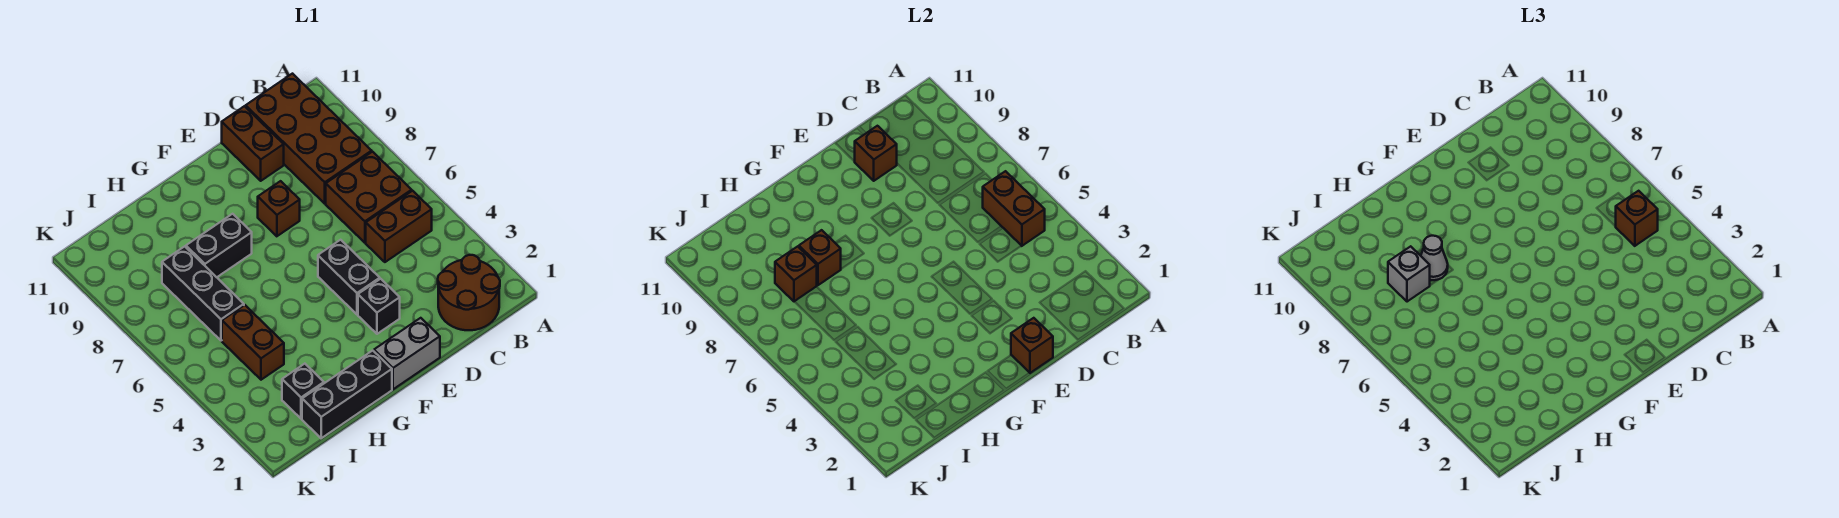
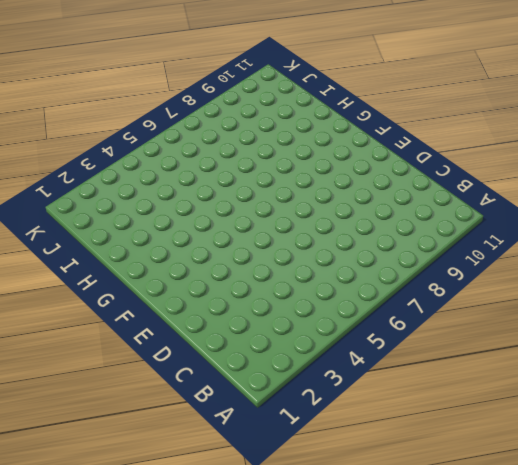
none -> brown 2x2 round brick [438,255,500,330]
none -> brown 1x2 brick [366,191,432,262]
none -> brown 2x2 brick [326,152,412,243]

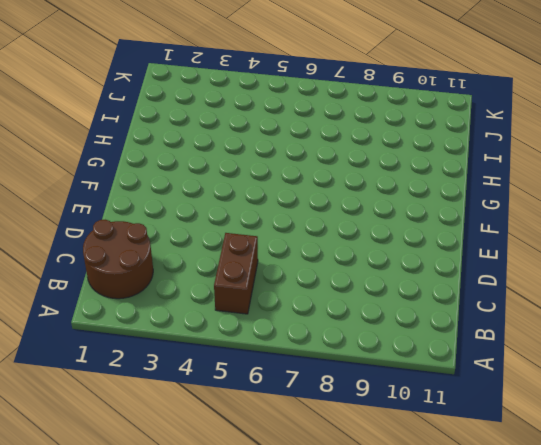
none -> brown 2x2 brick [326,152,412,243]
none -> brown 2x4 brick [246,74,372,204]
none -> brown 1x2 brick [222,106,284,181]

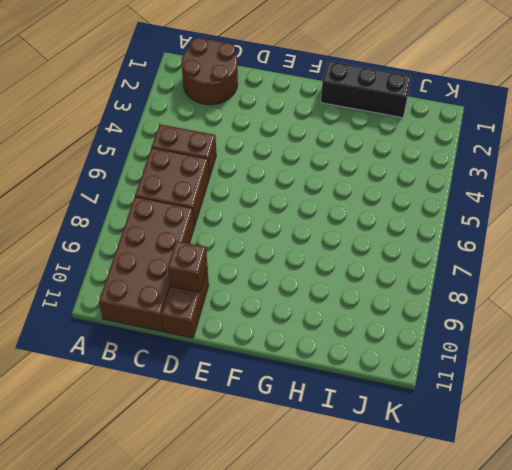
none -> grey 1x2 brick [374,318,440,389]
none -> black 1x1 brick [358,279,400,334]
none -> black 1x2 brick [318,240,380,314]

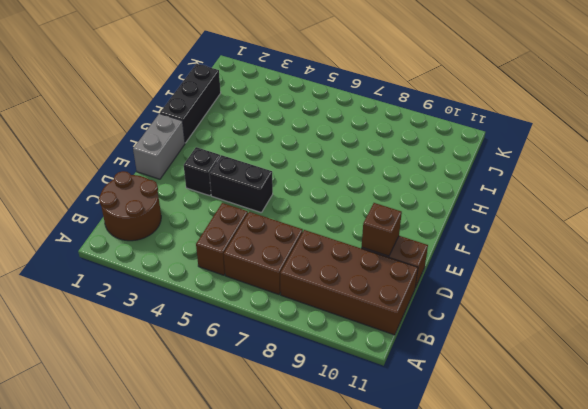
none -> brown 1x1 brick [258,181,300,236]
none -> black 1x2 brick [186,214,252,277]
none -> black 1x1 brick [282,364,324,419]

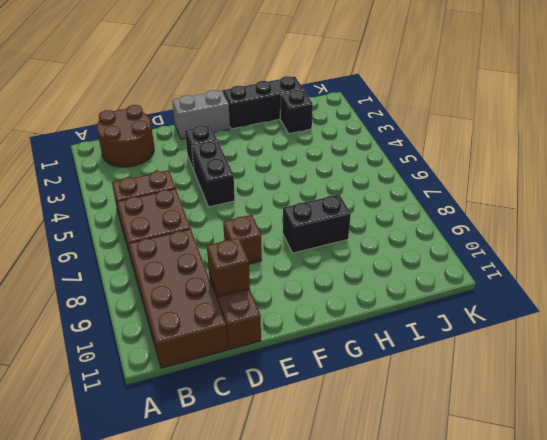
none -> brown 1x2 brick [222,305,284,380]
none -> black 1x3 brick [162,246,244,341]
none -> brown 1x2 brick [983,171,1045,246]

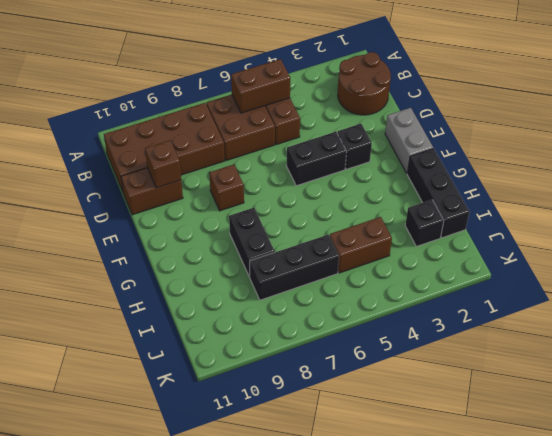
none -> brown 1x1 brick [1011,318,1053,373]
none -> brown 1x1 brick [799,230,841,285]
none -> brown 1x1 brick [775,246,817,301]

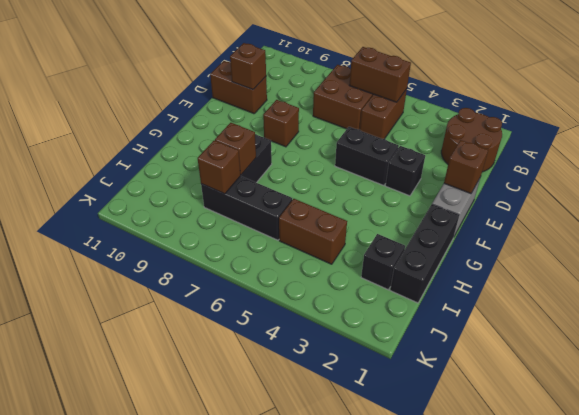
none -> brown 2x4 brick [246,74,372,204]
none -> brown 1x1 brick [1616,191,1658,246]
none -> grey 1x1 cone [1421,236,1448,280]

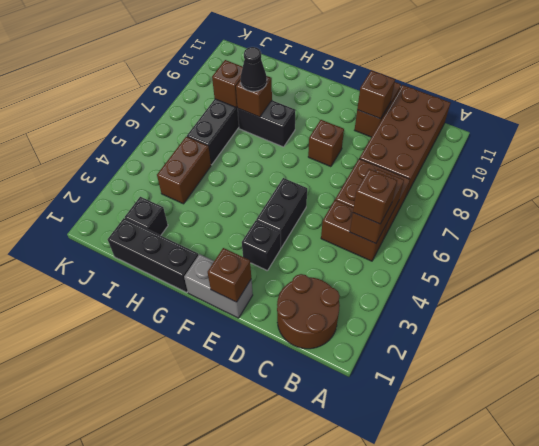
black 1x1 cone [240,47,267,91] -> grey 1x1 cone [1421,236,1448,280]
none -> grey 1x1 brick [1388,246,1430,302]

